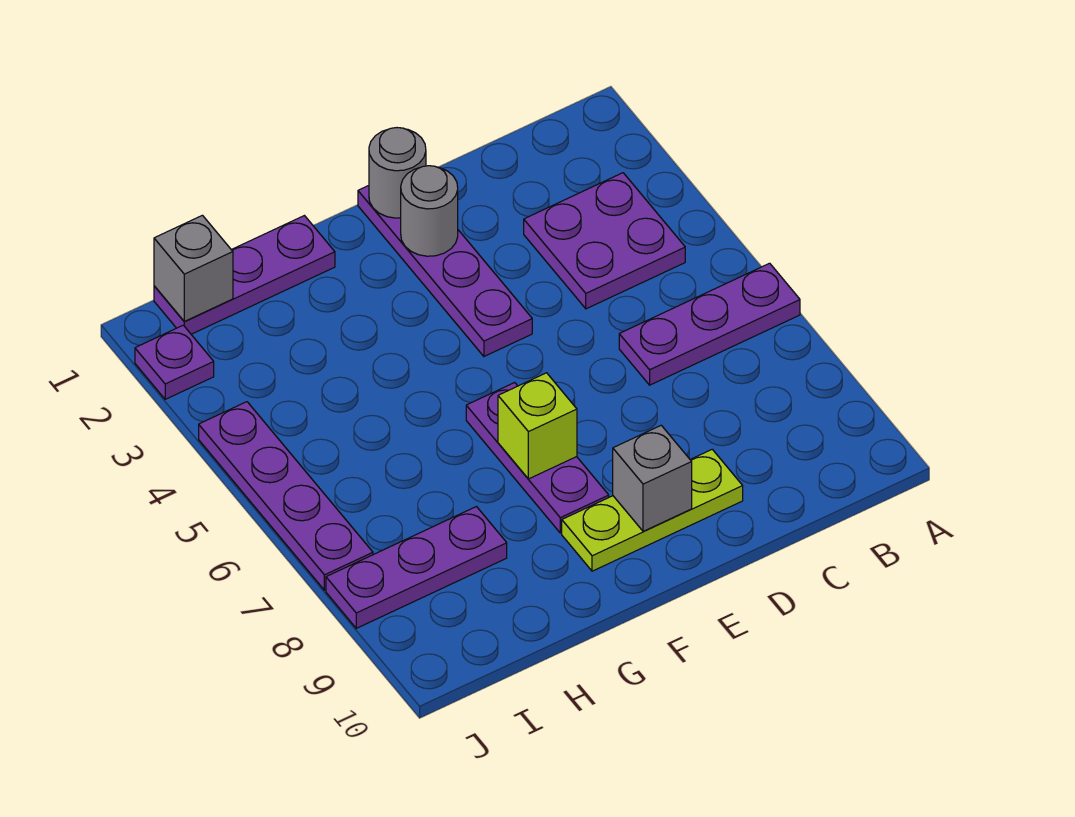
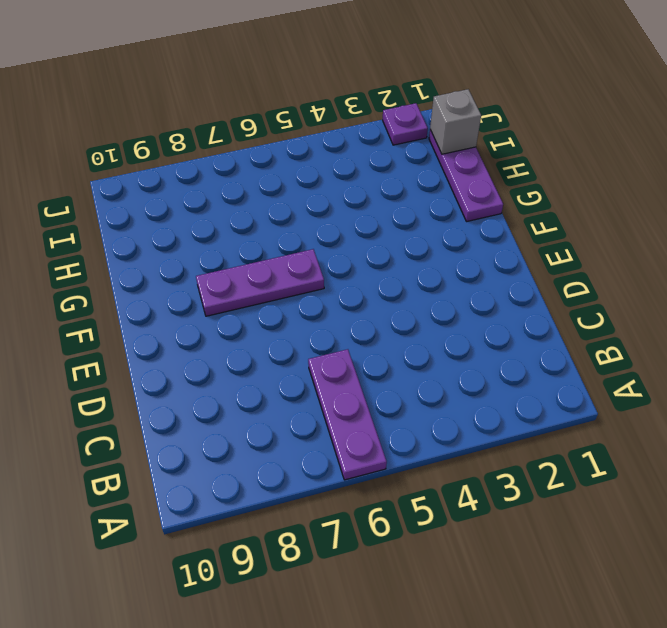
none -> purple 2x2 plate [524,173,685,309]
none -> lime 1x3 plate [562,449,743,571]
none -> purple 1x4 plate [358,186,532,356]

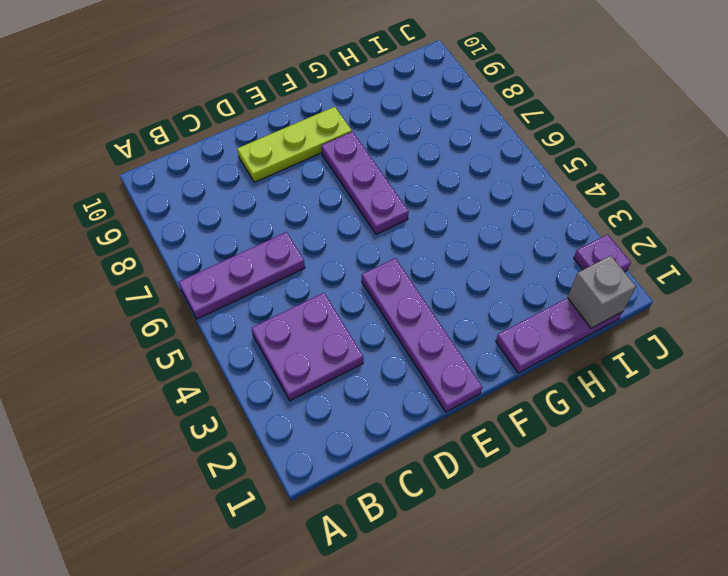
none -> purple 1x3 plate [326,507,507,628]
none -> purple 1x4 plate [199,402,373,590]
none -> grey 1x1 round brick [369,128,426,218]

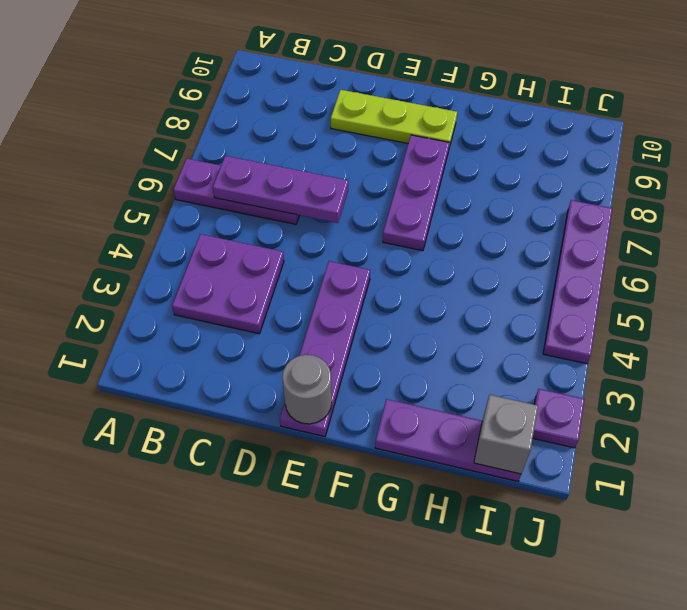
purple 1x3 plate [213,156,348,223] -> purple 1x3 plate moved to [326,507,507,628]
none -> grey 1x1 round brick [401,166,458,256]
none -> grey 1x1 brick [613,425,692,531]
none -> lime 1x1 brick [498,373,577,479]

